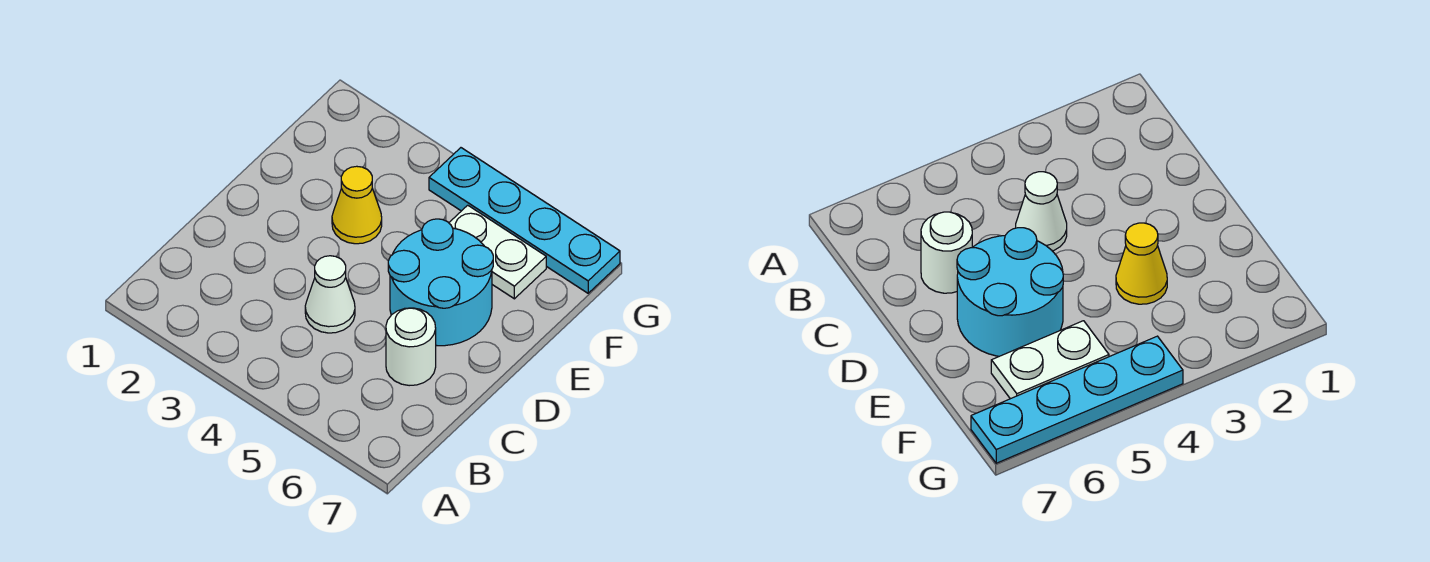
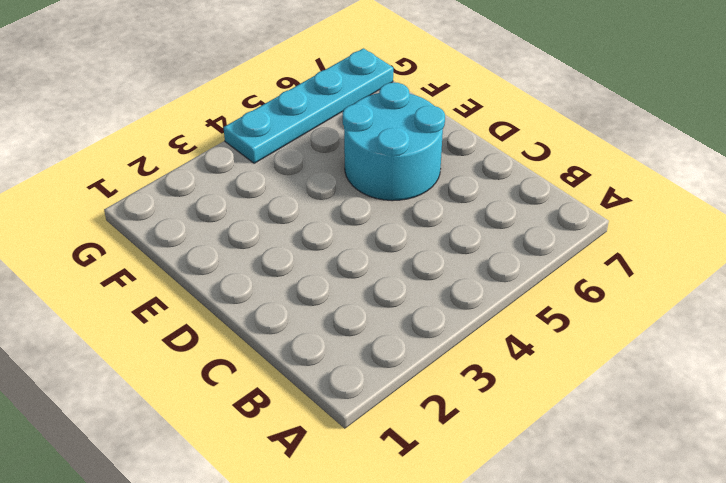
none -> white 1x1 cone [305,256,355,333]
none -> white 1x1 round brick [386,308,436,386]

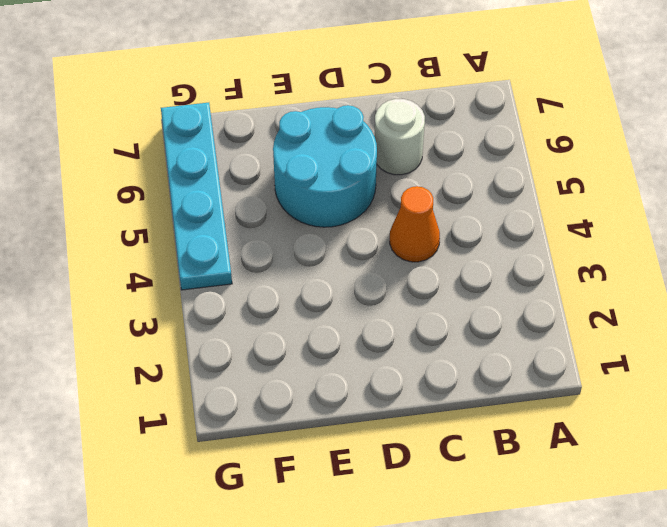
orange 1x1 cone [390,186,440,262] -> white 1x1 cone [305,256,355,333]
none -> yellow 1x1 cone [332,166,382,244]
none -> white 1x2 plate [449,205,546,299]

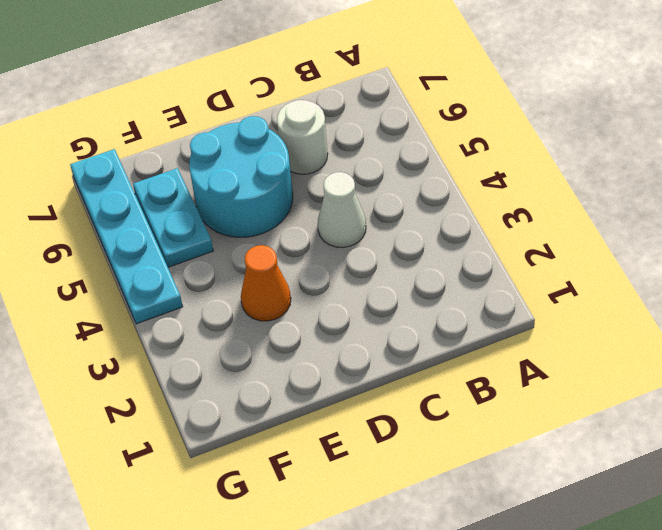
orange 1x1 cone [241,245,291,321] -> yellow 1x1 cone [332,166,382,244]
cyan 1x2 plate [133,168,213,267] -> white 1x2 plate [449,205,546,299]

